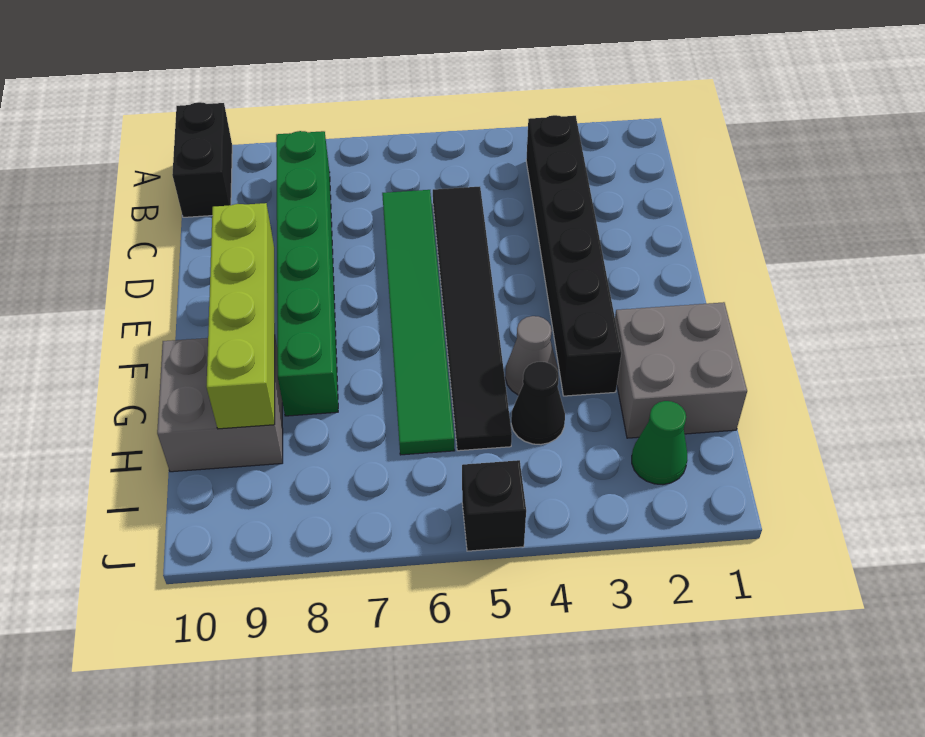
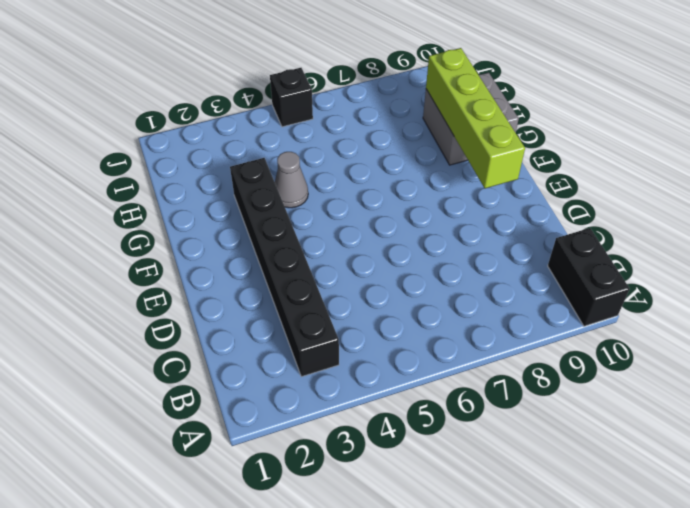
none -> green 1x6 brick [276,131,338,416]
none -> black 1x6 tile [433,187,512,451]
none -> green 1x6 tile [382,190,455,455]

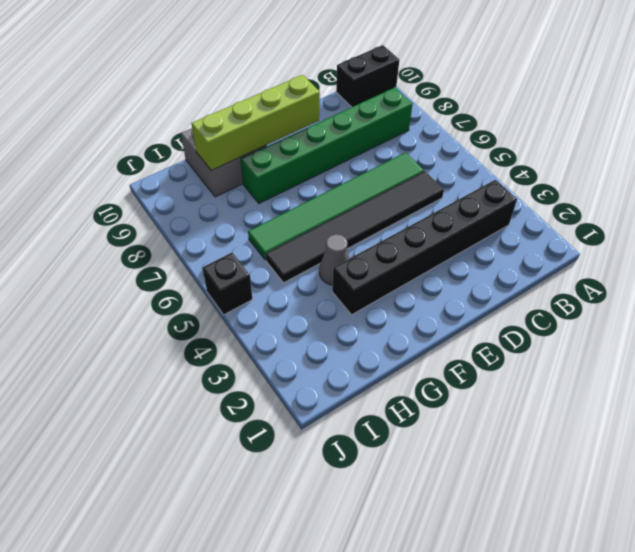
none -> grey 2x2 brick [615,302,747,438]
none -> black 1x1 cone [511,362,565,445]
none -> green 1x1 cone [632,401,687,485]

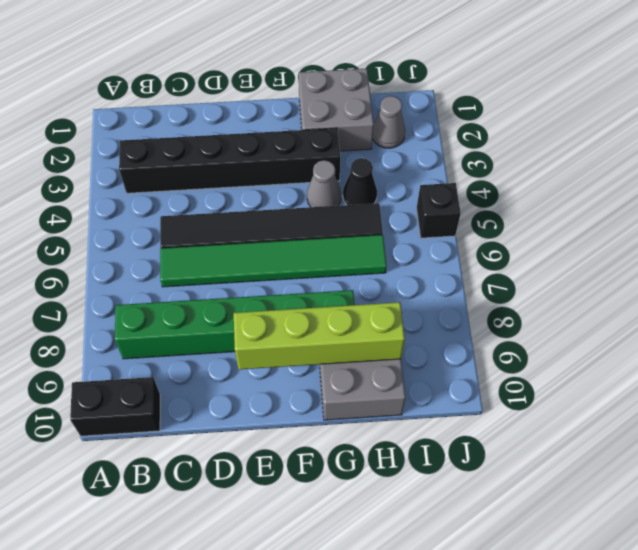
grey 1x1 cone [373,96,405,148] -> green 1x1 cone [632,401,687,485]

